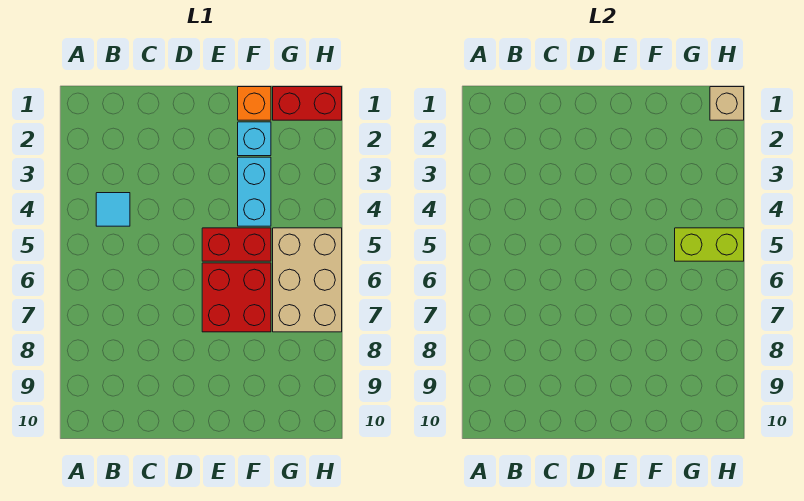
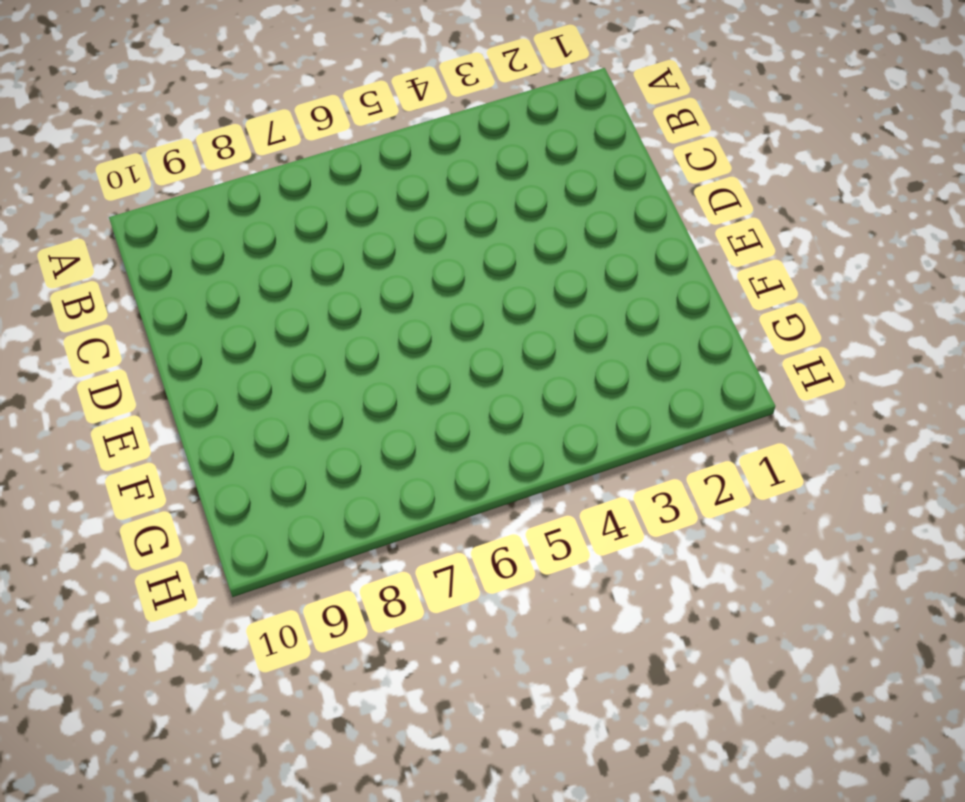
none -> cyan 1x1 tile [96,193,130,226]
none -> red 1x2 brick [202,228,271,261]

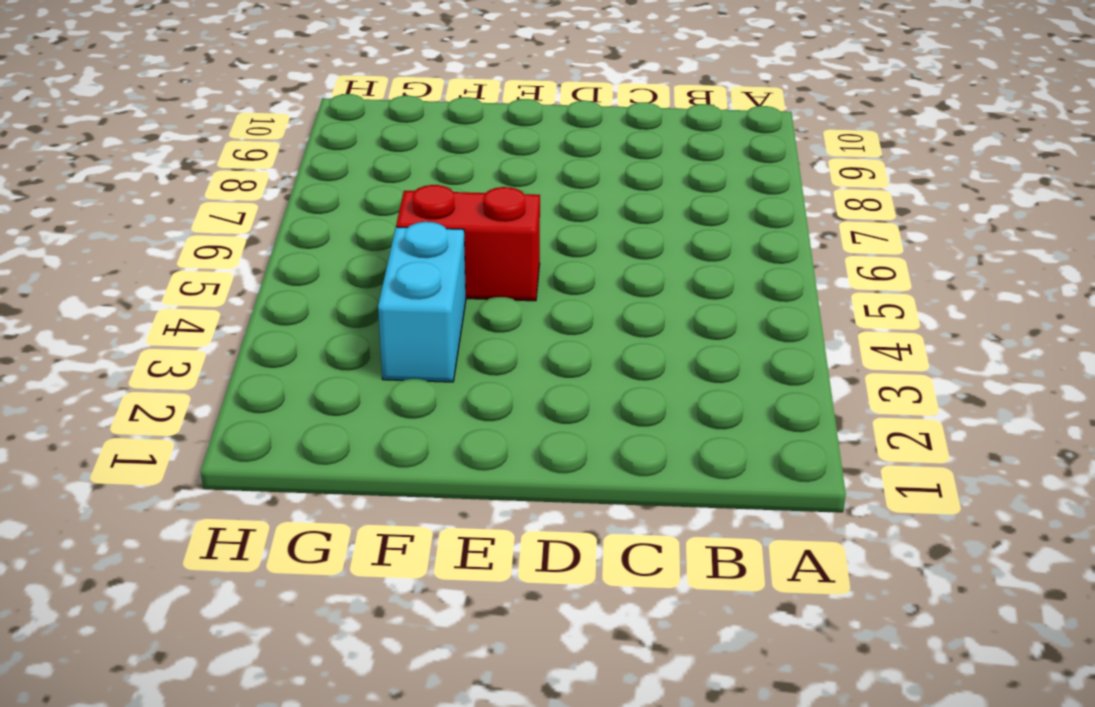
none -> cyan 1x1 tile [96,193,130,226]
none -> red 2x2 brick [202,263,271,332]

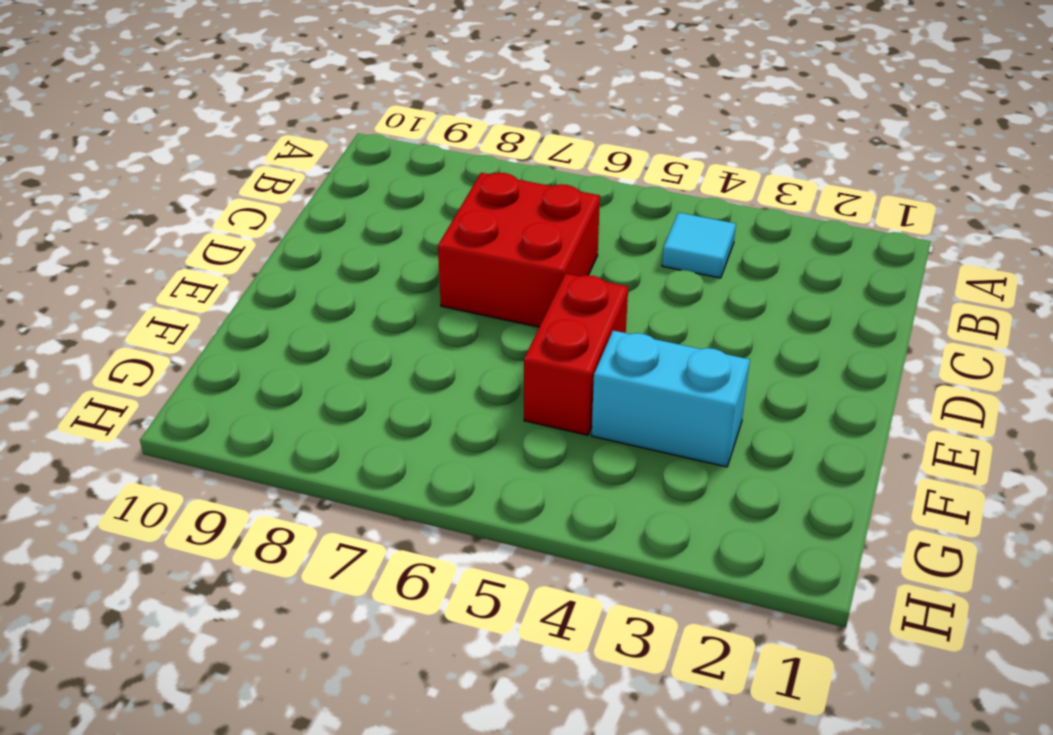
red 2x2 brick [438,173,600,327] -> red 2x2 brick moved to [202,263,271,332]
none -> orange 1x1 brick [238,87,271,120]
none -> cyan 1x1 brick [238,122,271,156]

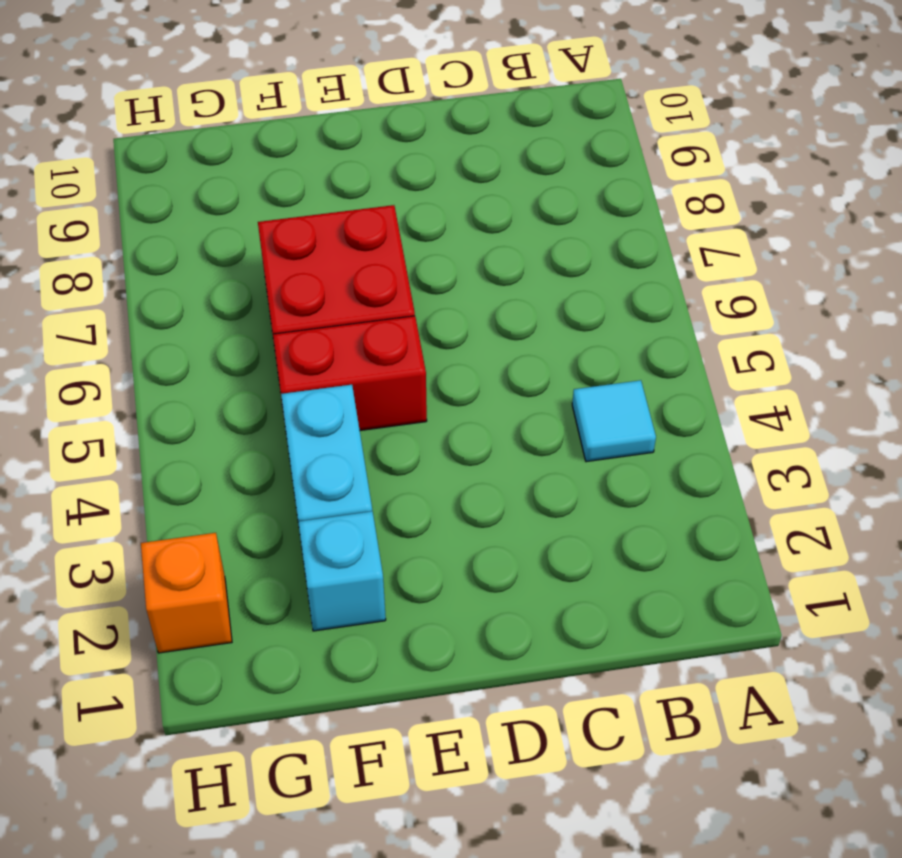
orange 1x1 brick [141,533,232,653] -> orange 1x1 brick moved to [238,87,271,120]
none -> red 1x2 brick [273,87,342,120]
none -> tan 2x3 brick [273,228,342,332]

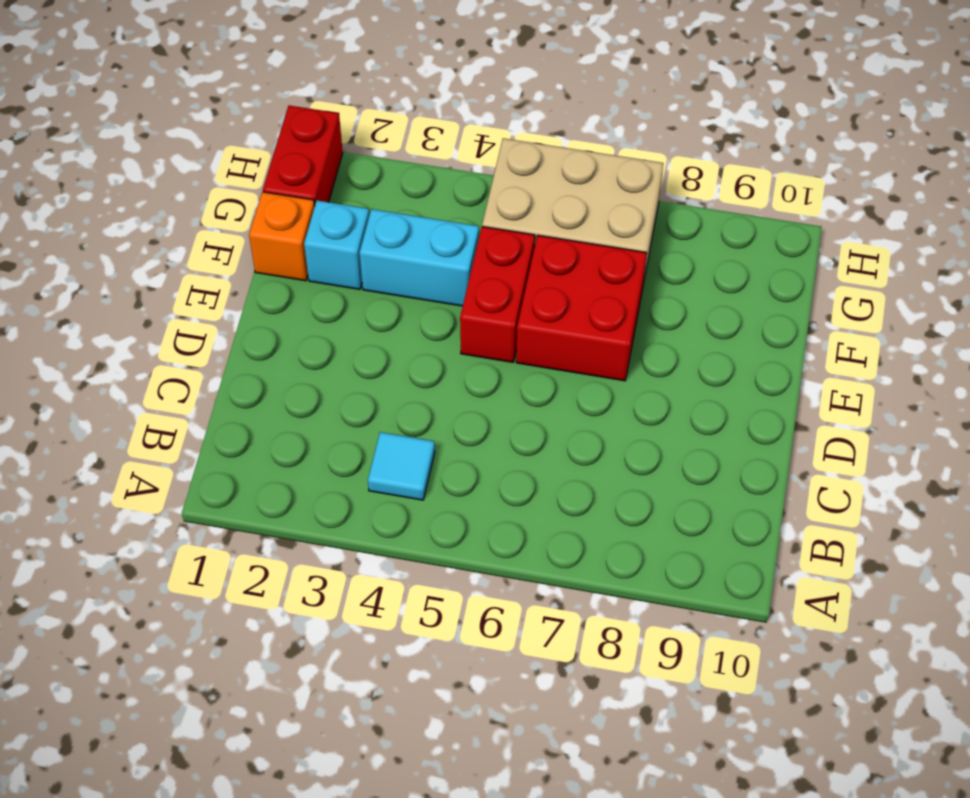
none -> lime 1x2 brick [675,228,744,261]
none -> tan 1x1 brick [710,87,744,120]

